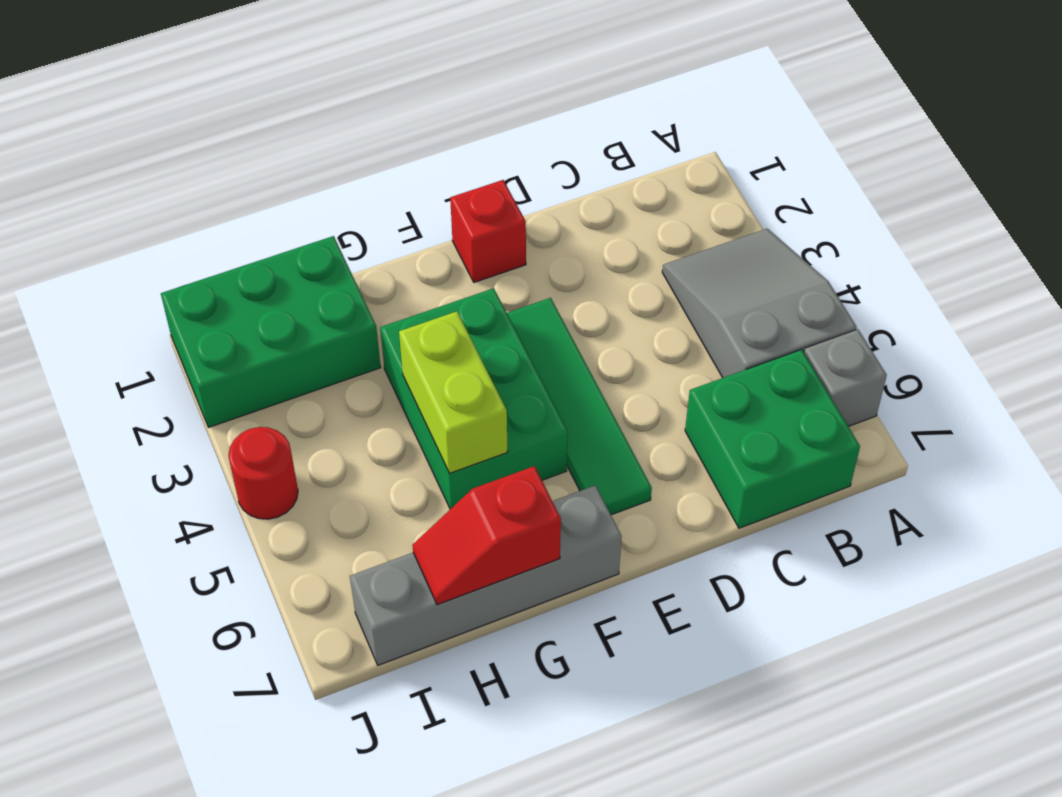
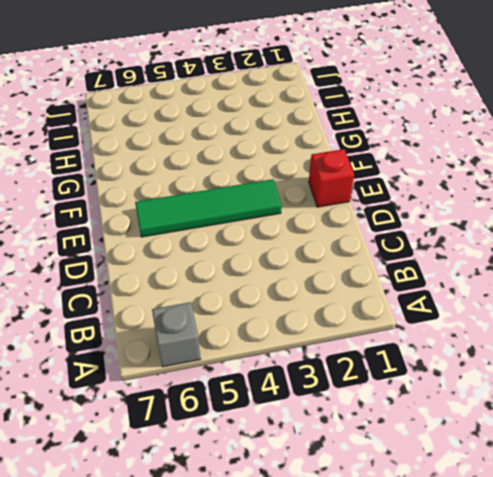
none -> grey 2x3 slope [662,229,857,378]
none -> green 2x2 brick [685,349,860,528]

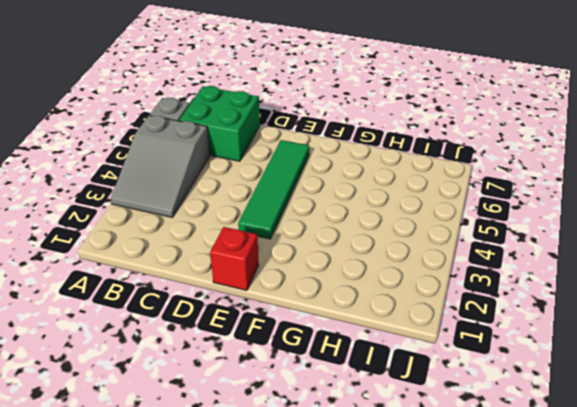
none -> green 2x3 brick [380,288,568,509]
none -> grey 1x4 brick [350,486,622,665]

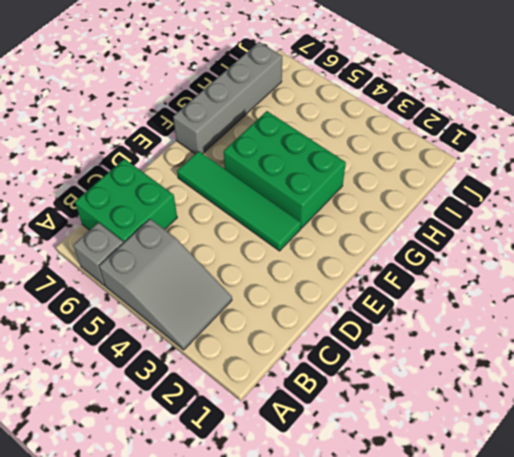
none -> red 1x1 brick [450,180,526,282]
none -> green 2x3 brick [161,236,381,427]

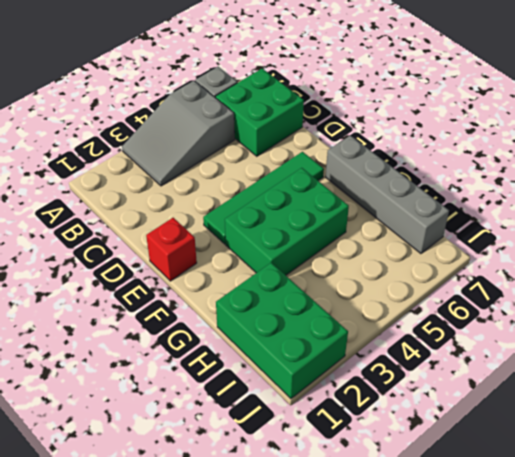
none -> red 1x1 round brick [228,427,298,519]
none -> lime 1x2 brick [399,311,508,473]

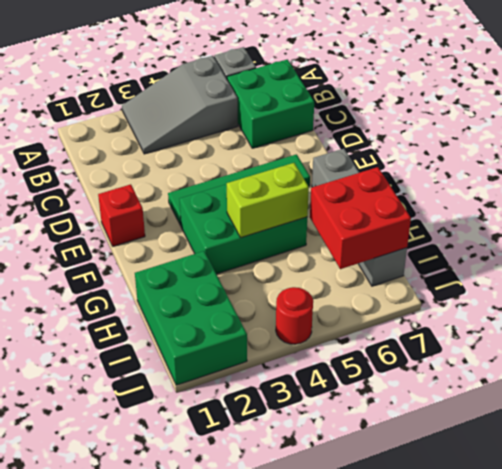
red 2x2 brick [310,167,411,269] -> red 1x2 slope [413,466,561,605]

